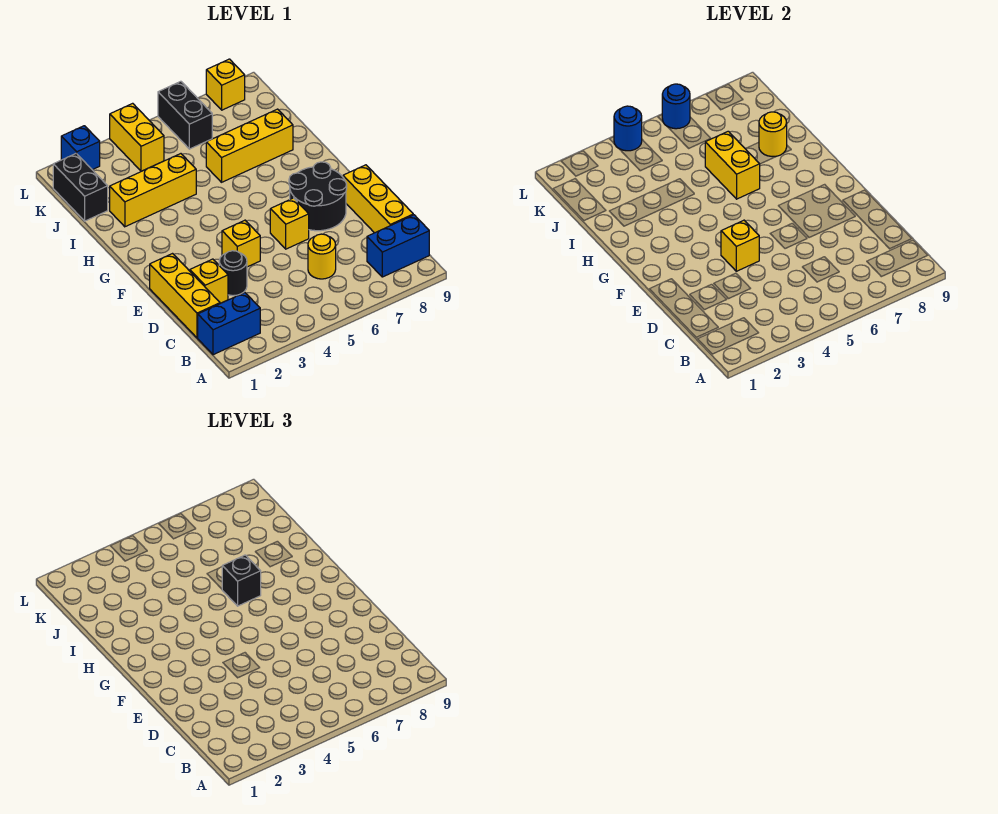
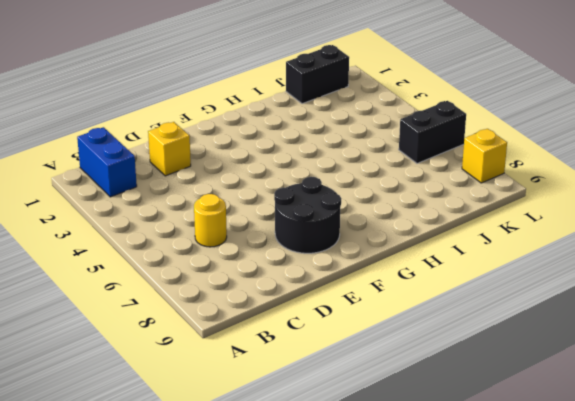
none -> blue 1x2 brick [367,215,429,277]
none -> yellow 1x3 brick [150,254,220,338]
none -> yellow 1x3 brick [343,165,413,233]

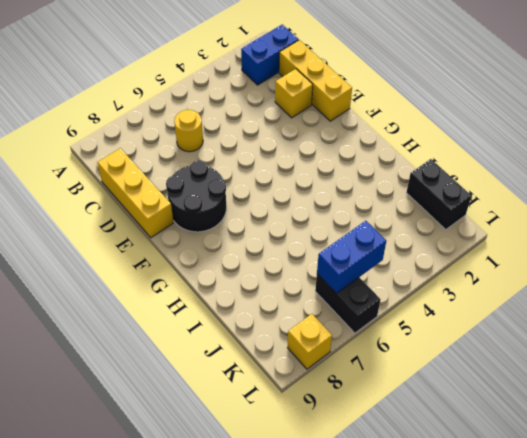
blue 1x2 brick [317,221,386,294] -> blue 1x2 brick moved to [367,215,429,277]
none -> black 1x1 round brick [219,251,247,296]
none -> yellow 1x1 brick [222,220,260,267]
none -> yellow 1x1 brick [270,198,309,249]

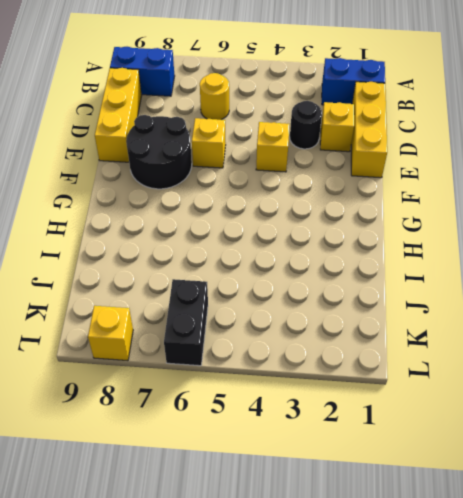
none -> yellow 1x3 brick [110,154,196,227]
none -> yellow 1x3 brick [206,109,293,182]
none -> black 1x2 brick [53,153,108,221]

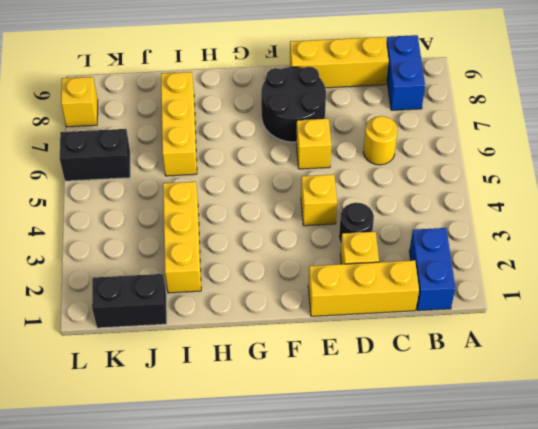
none -> yellow 1x2 brick [110,103,164,171]
none -> blue 1x1 brick [61,126,100,170]
none -> yellow 1x1 brick [721,220,759,271]

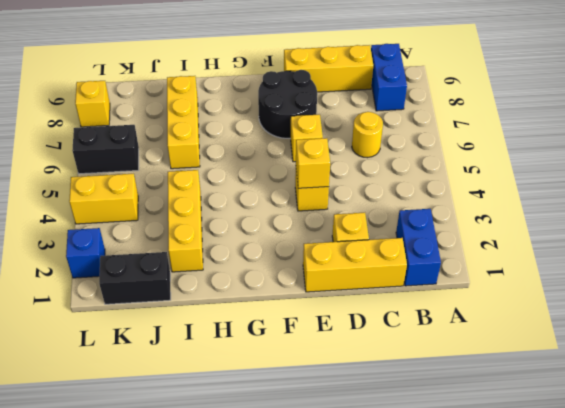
none -> black 1x1 round brick [219,251,247,296]
none -> yellow 1x2 brick [705,131,760,199]
none -> yellow 1x1 round brick [759,112,787,157]

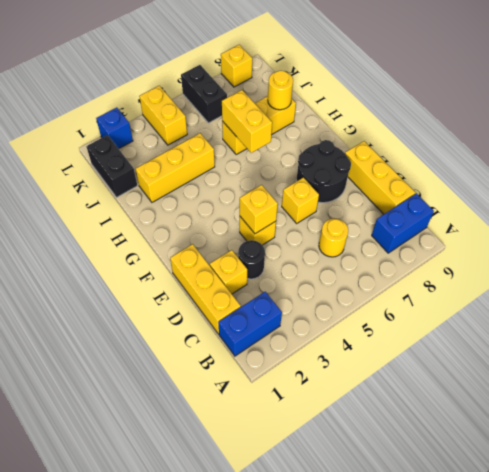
none -> blue 1x1 round brick [614,106,642,151]
none -> blue 1x1 round brick [662,84,690,129]
none -> black 1x1 brick [222,555,261,606]

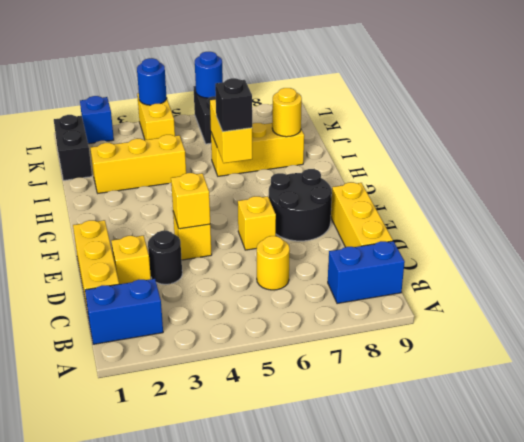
none -> yellow 1x1 brick [206,59,245,110]

